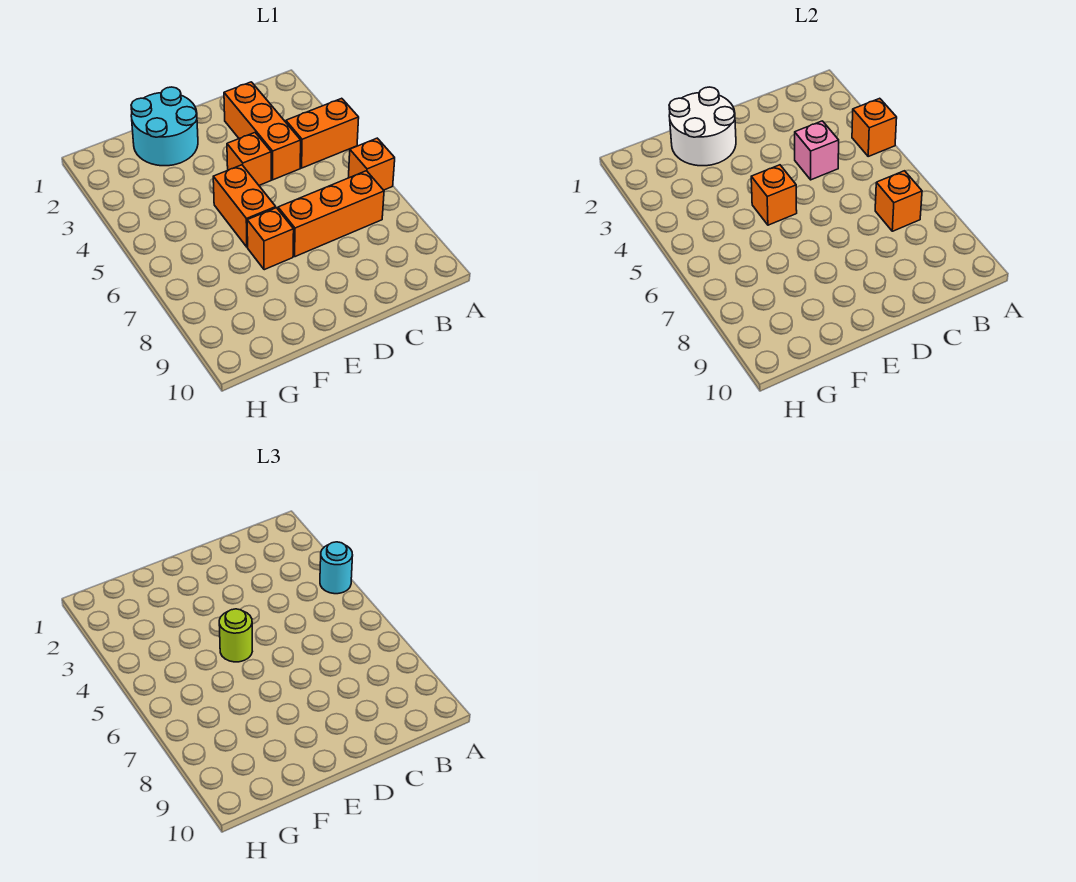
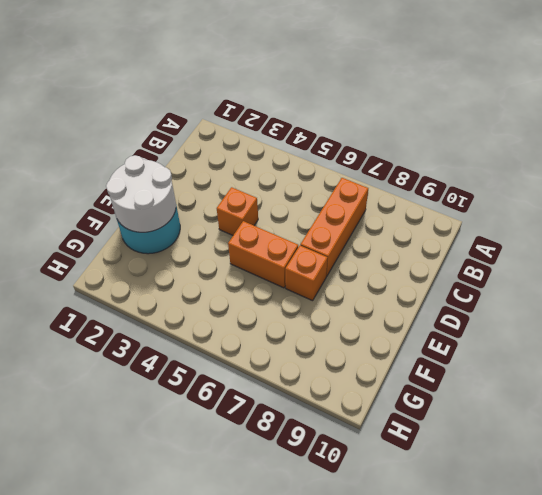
none -> orange 1x2 brick [286,98,359,168]
none -> orange 1x1 brick [348,138,395,190]
none -> orange 1x3 brick [224,82,301,180]

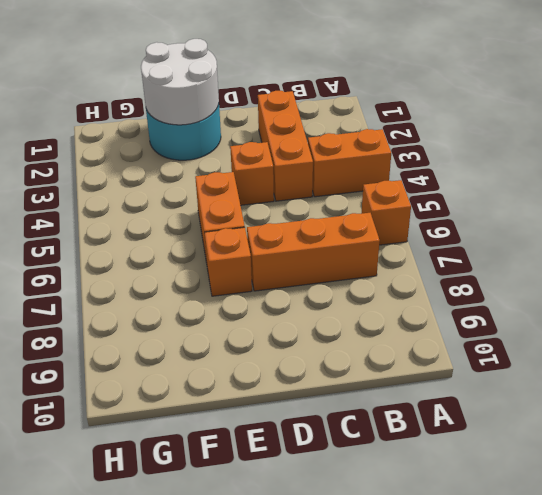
none -> orange 1x1 brick [852,98,897,156]
none -> orange 1x1 brick [875,171,922,231]
none -> pink 1x1 brick [795,121,839,180]

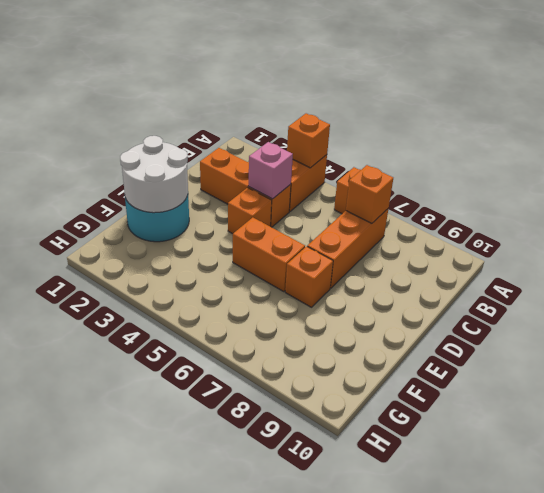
none -> orange 1x1 brick [751,165,797,225]
none -> cyan 1x1 round brick [320,542,353,594]
none -> lime 1x1 round brick [219,609,252,662]

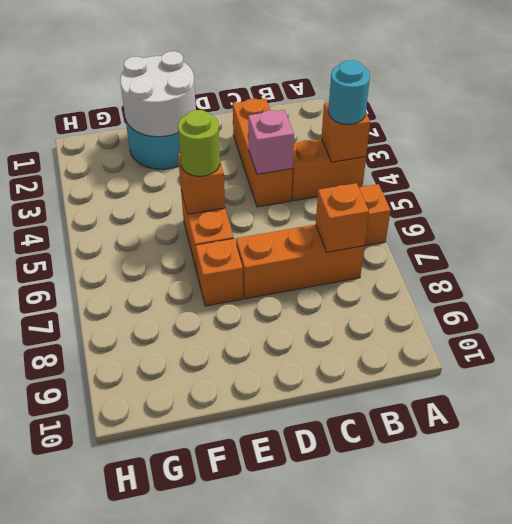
none -> orange 1x1 brick [227,133,271,185]

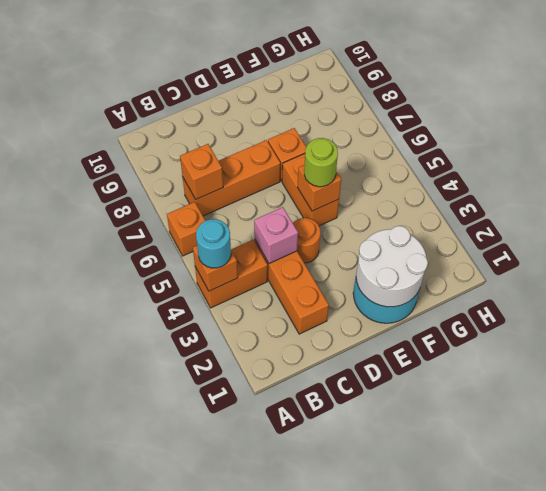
orange 1x1 round brick [293,218,320,263] -> orange 1x1 brick [227,133,271,185]

